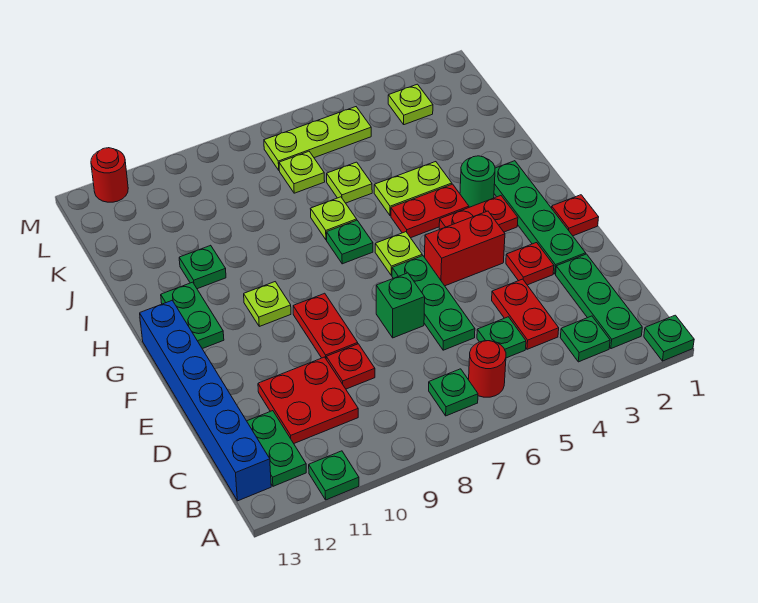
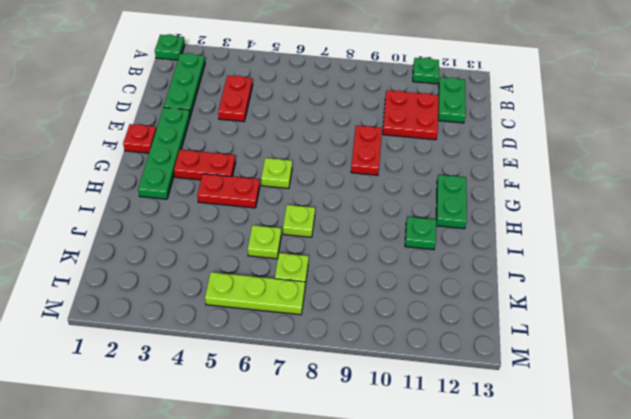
none -> green 1x1 plate [560,316,610,362]
none -> red 1x1 round brick [469,341,506,397]
none -> green 1x1 plate [429,369,478,416]
none -> blue 1x6 brick [140,301,271,501]

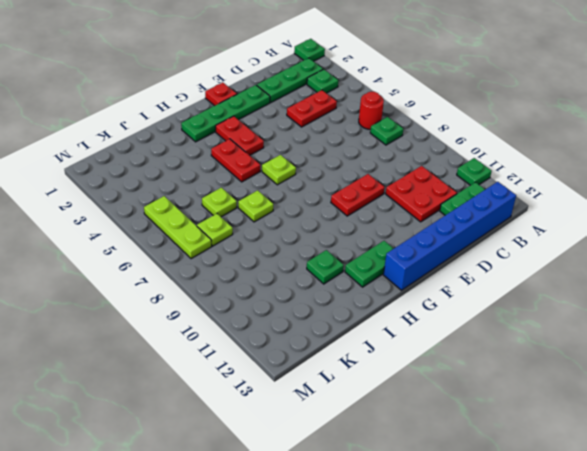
none -> green 1x1 plate [477,317,526,358]
none -> green 1x3 plate [392,256,475,350]
none -> red 1x1 plate [326,344,375,389]
none -> red 1x1 plate [506,243,554,285]

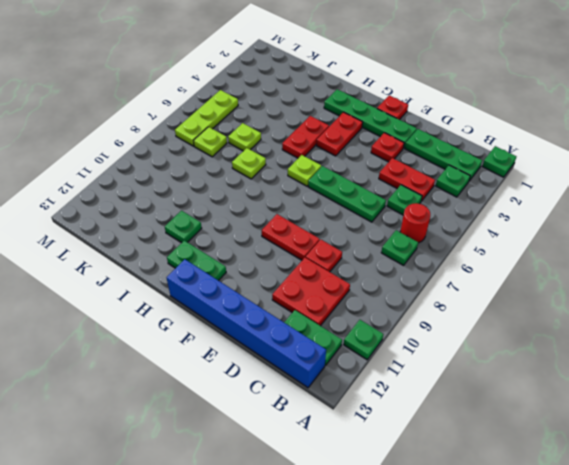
none -> green 1x1 brick [376,273,425,338]
none -> red 1x2 brick [425,211,505,286]
none -> lime 1x1 plate [244,282,291,326]
none -> green 1x1 round brick [460,156,495,207]

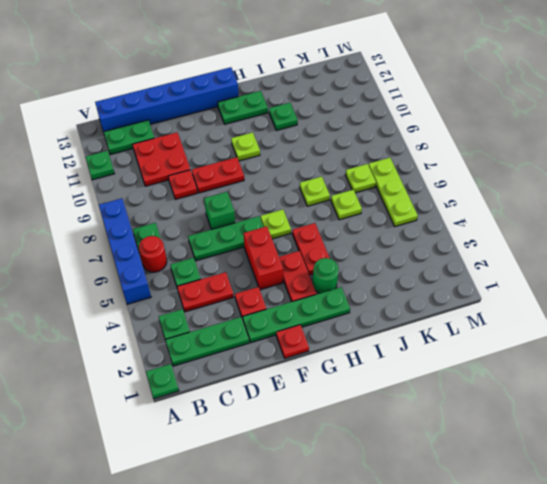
blue 1x4 brick [99,198,151,304] -> none
none -> green 1x1 plate [327,220,373,264]
none -> lime 1x2 plate [374,162,452,216]
none -> lime 1x1 plate [388,84,433,125]
none -> red 1x1 round brick [91,148,128,202]

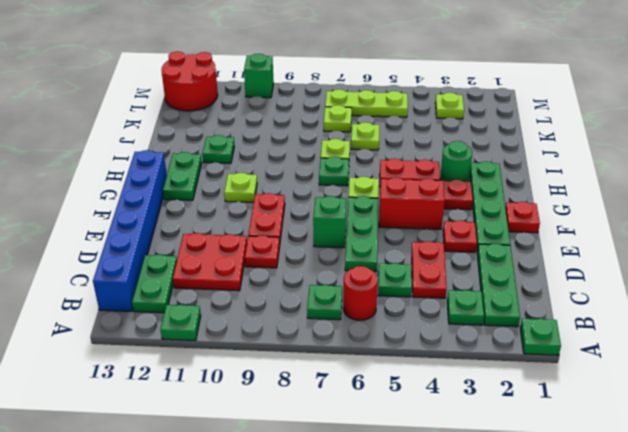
red 2x2 round brick [162,51,218,111] -> red 1x1 round brick [91,148,128,202]
green 1x1 brick [244,54,274,98] -> none
none -> lime 1x2 plate [374,162,452,216]

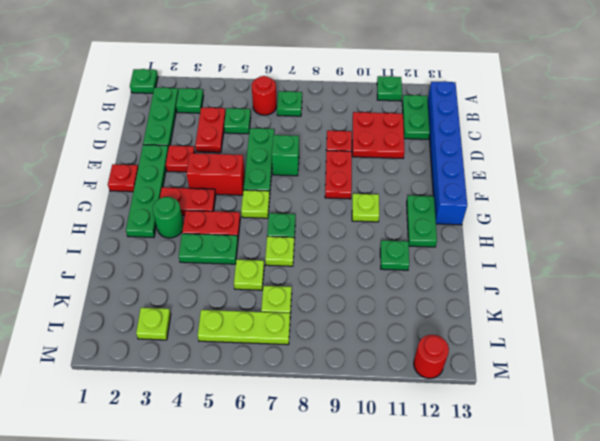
green 1x2 plate [179,234,238,264] -> lime 1x2 plate [374,162,452,216]

